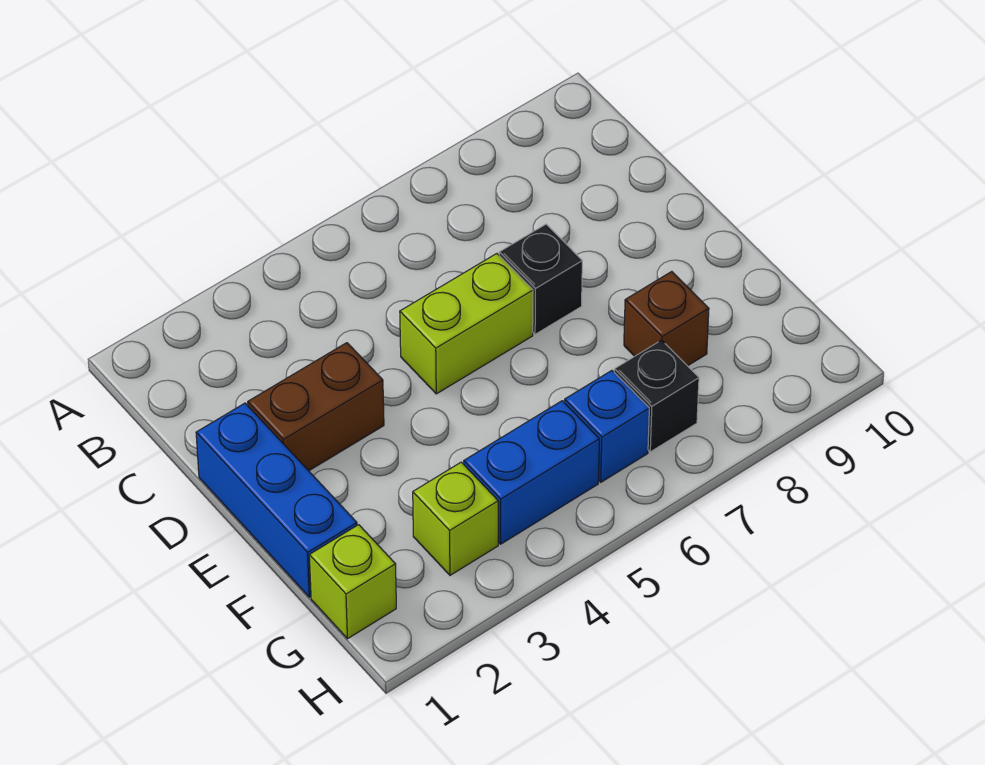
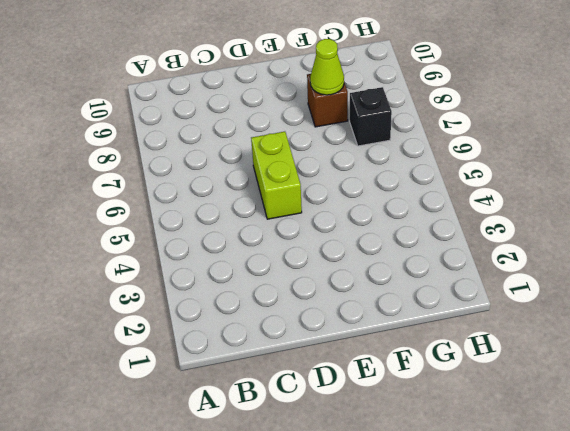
lime 1x1 cone [310,39,344,95] -> none
none -> blue 1x3 brick [196,403,357,597]
none -> brown 1x2 brick [248,343,384,471]

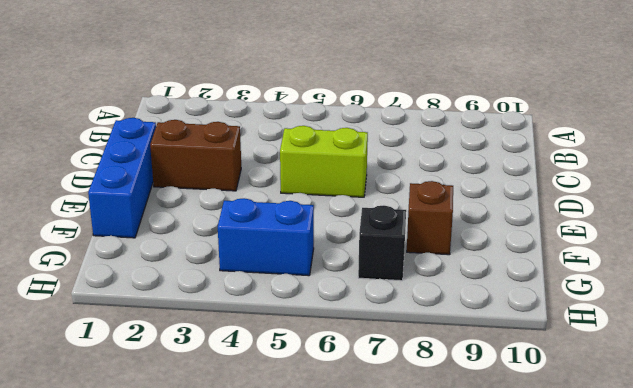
none -> black 1x1 brick [499,224,582,334]
none -> lime 1x1 brick [309,525,396,639]

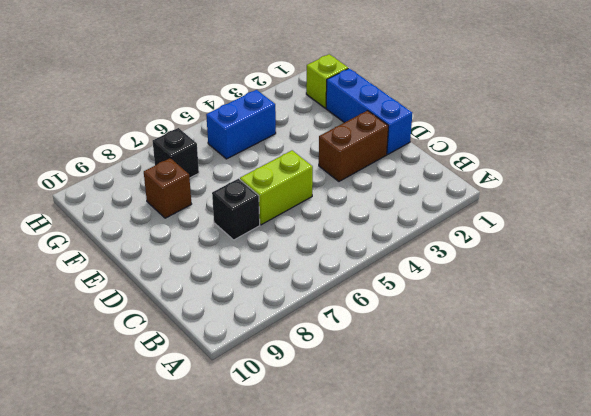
none -> lime 1x1 brick [413,462,498,575]
none -> blue 1x1 brick [565,371,649,482]

